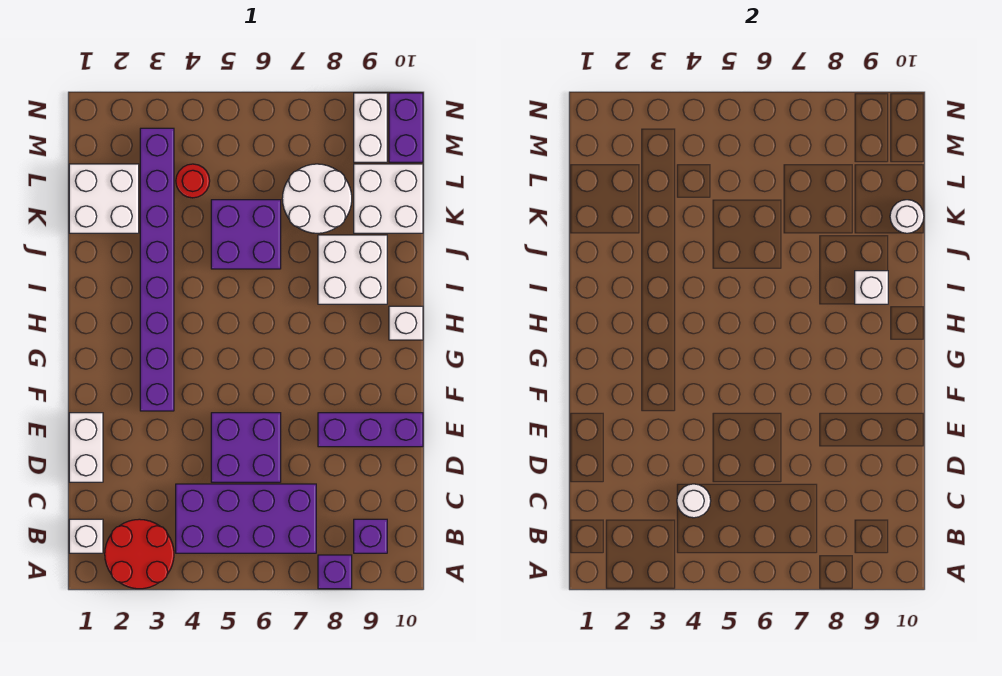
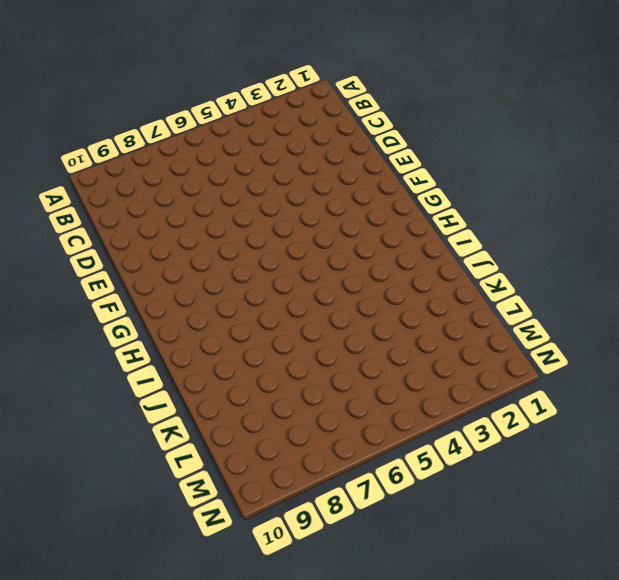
none -> red 2x2 round brick [105,519,174,589]
none -> purple 1x1 brick [318,555,352,589]
none -> white 1x1 brick [69,519,103,553]

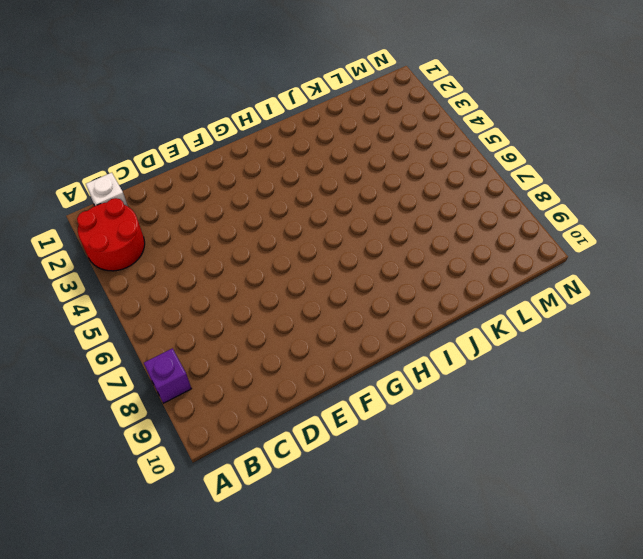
none -> purple 2x4 brick [176,484,316,553]
none -> purple 1x1 brick [354,519,387,553]
none -> white 1x2 brick [69,413,103,482]

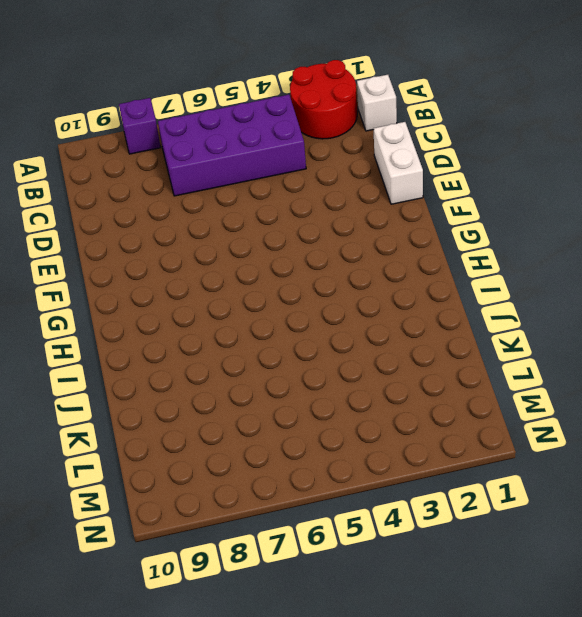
none -> purple 1x1 brick [354,519,387,553]
none -> purple 2x2 brick [211,413,281,482]
none -> purple 1x3 brick [318,413,423,447]

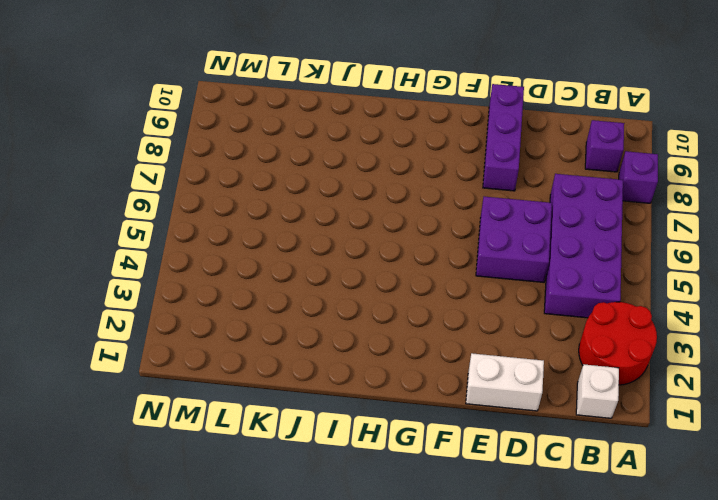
none -> purple 1x8 brick [140,128,174,411]
none -> white 1x1 brick [389,306,423,340]
none -> white 2x2 brick [318,235,387,304]

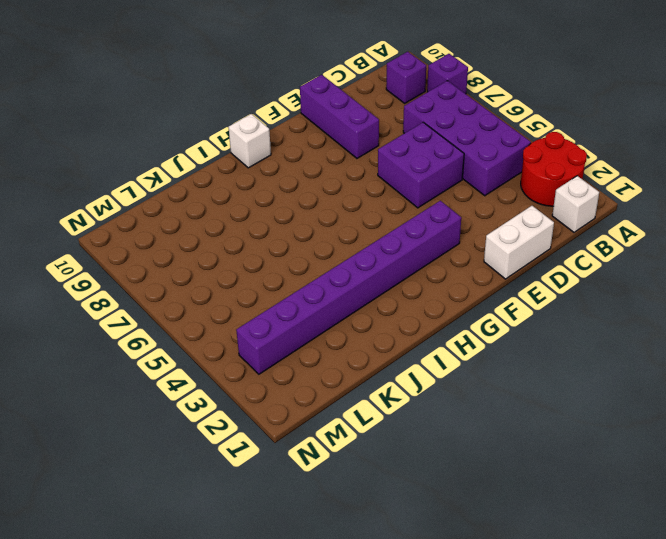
none -> white 2x2 brick [318,235,387,304]
none -> purple 2x2 brick [211,200,281,269]
none -> white 2x2 brick [69,164,139,233]

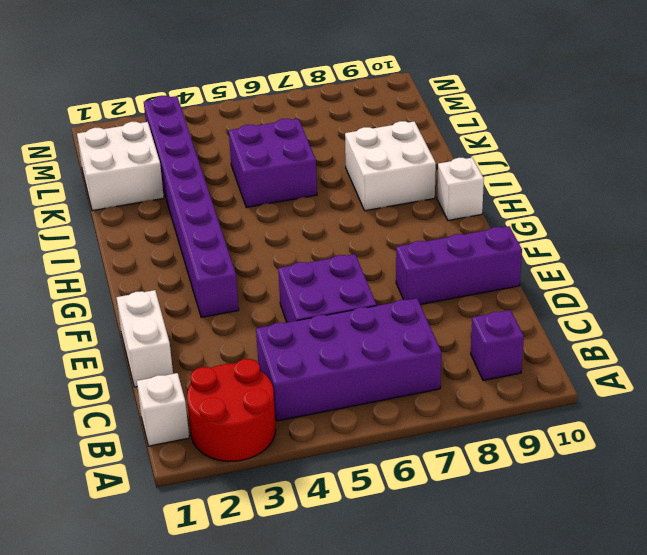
none -> purple 1x1 brick [318,555,352,589]
none -> white 2x2 round brick [282,164,352,233]
none -> white 2x2 brick [354,164,423,233]

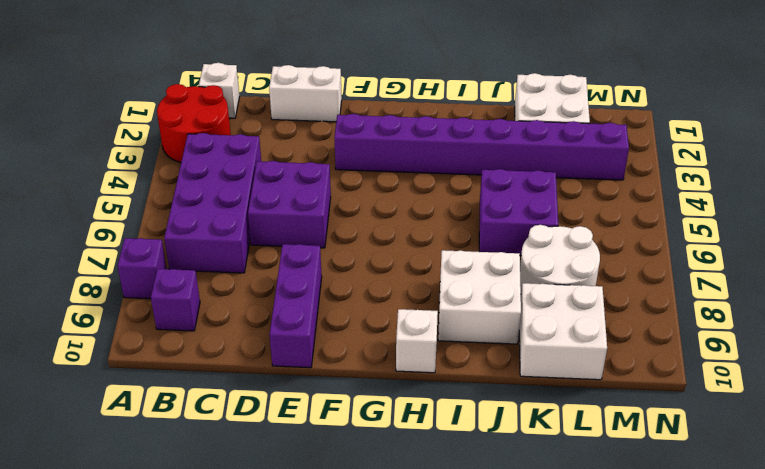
none -> red 1x1 round brick [176,164,210,198]
none -> white 1x2 brick [354,93,387,162]
none -> purple 1x2 brick [389,93,423,162]

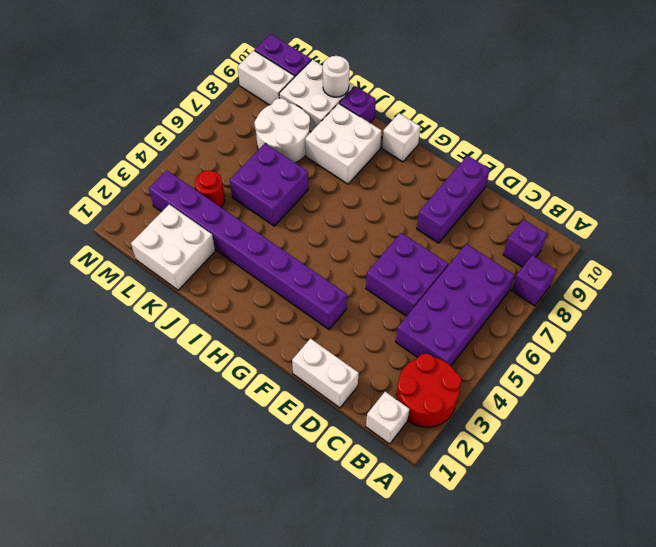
purple 1x1 brick [339,86,376,123] -> none
none -> white 1x1 round brick [677,484,711,518]
none -> white 1x1 brick [855,271,888,304]

